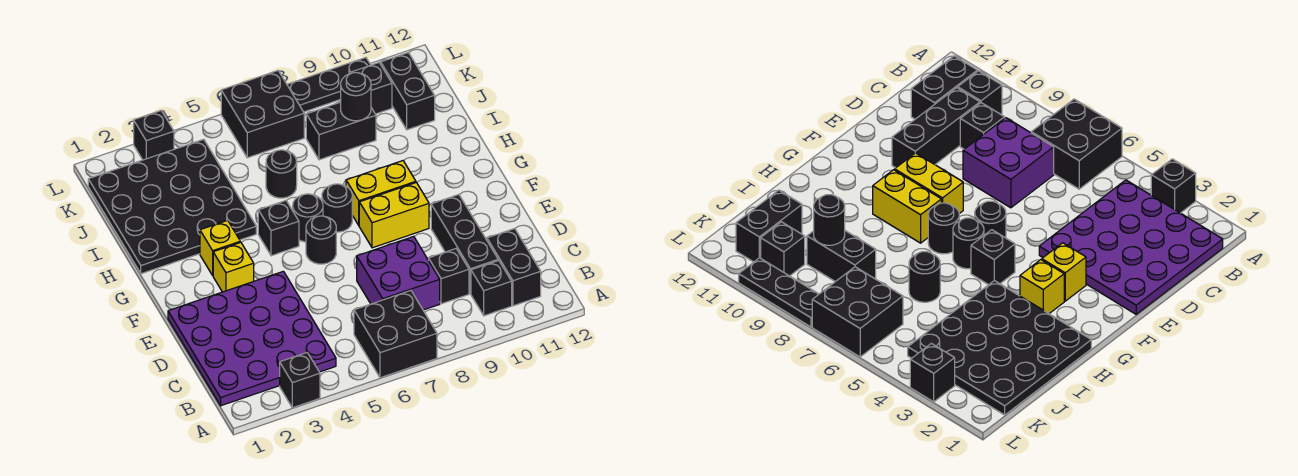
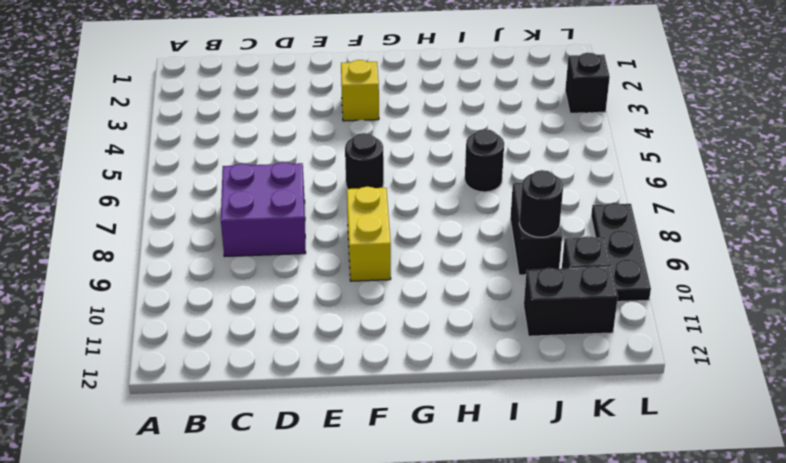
none -> black 1x1 brick [280,353,320,408]
none -> black 2x2 brick [354,291,437,378]
none -> purple 4x4 plate [168,271,336,406]

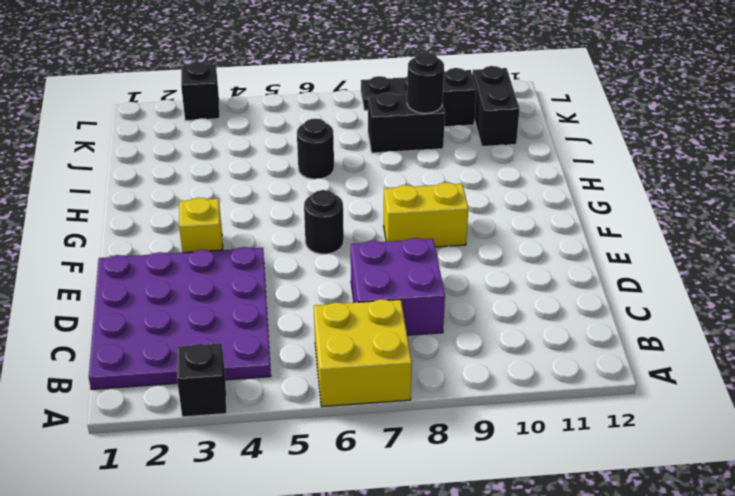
yellow 2x2 brick [314,299,412,407] -> black 2x2 brick [354,291,437,378]
none -> black 1x1 brick [471,260,512,316]
none -> black 1x2 brick [487,228,541,306]
none -> black 1x1 brick [429,249,469,304]

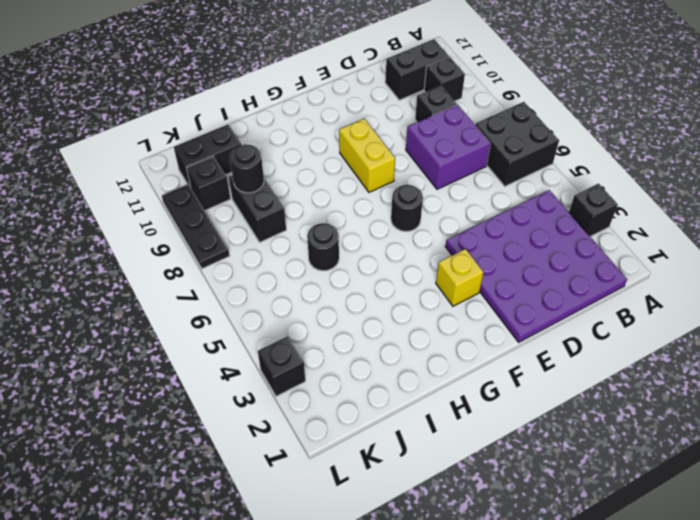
none -> black 1x3 brick [431,195,498,294]
none -> yellow 1x1 brick [200,220,240,275]
none -> black 1x1 brick [258,201,299,256]

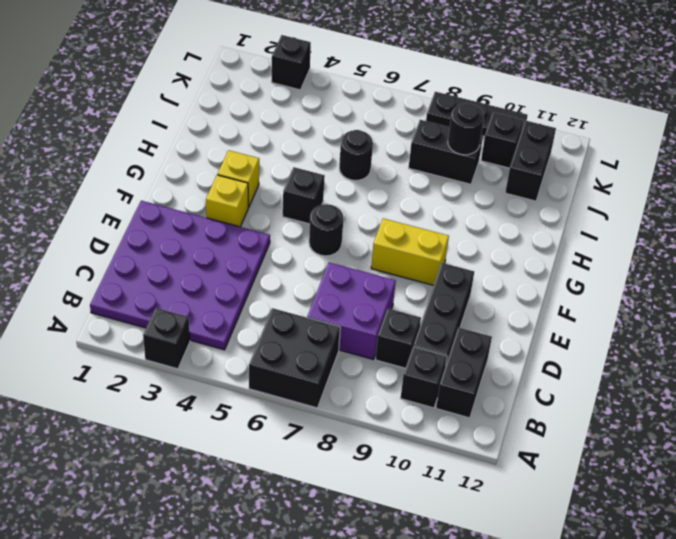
none -> black 1x1 round brick [293,194,323,242]
none -> black 1x1 round brick [322,184,352,232]
none -> yellow 1x2 brick [346,161,416,225]

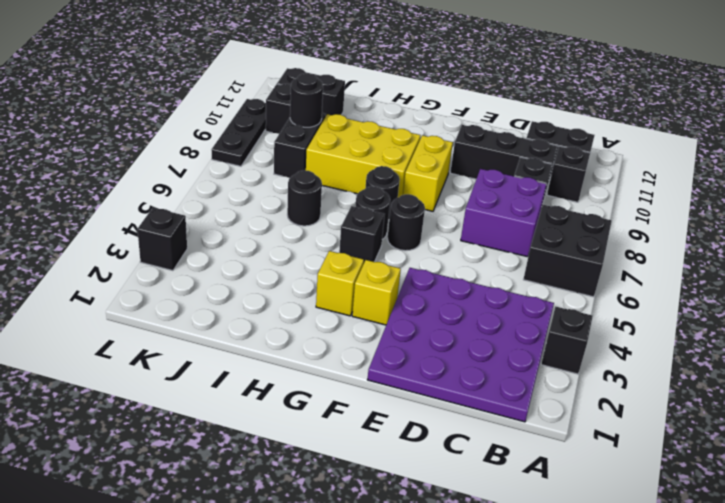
yellow 2x3 brick [306,114,421,198] -> yellow 1x2 brick [346,161,416,225]
none -> black 4x4 plate [88,139,256,274]
none -> black 2x2 brick [221,71,304,158]

